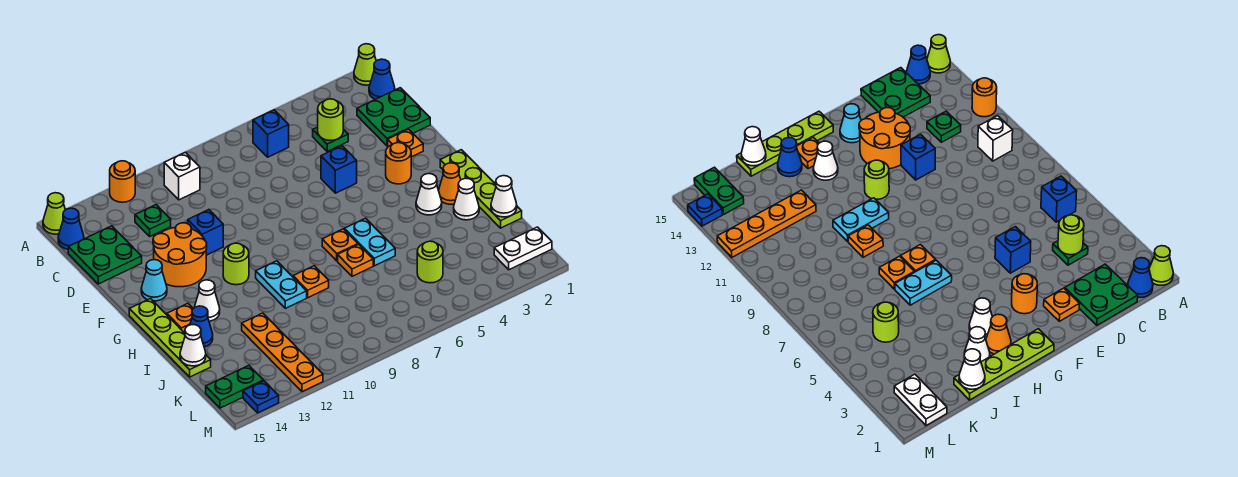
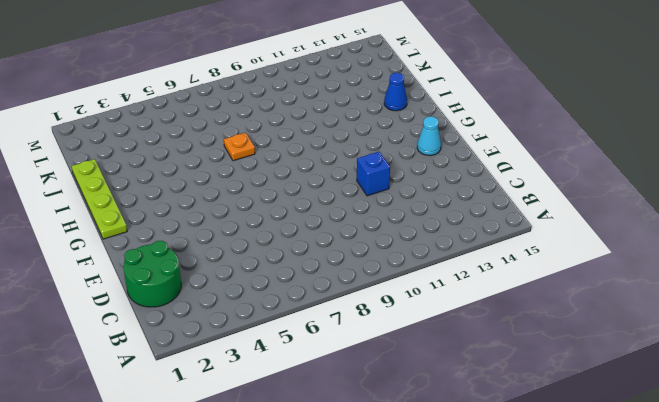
green 2x2 round brick [123,241,181,307] -> green 2x2 plate [357,88,430,146]
none -> lime 1x1 cone [354,44,376,85]
none -> orange 1x1 round brick [110,161,135,202]
none -> lime 1x1 cone [43,193,65,234]
none -> blue 1x1 cone [369,59,395,99]

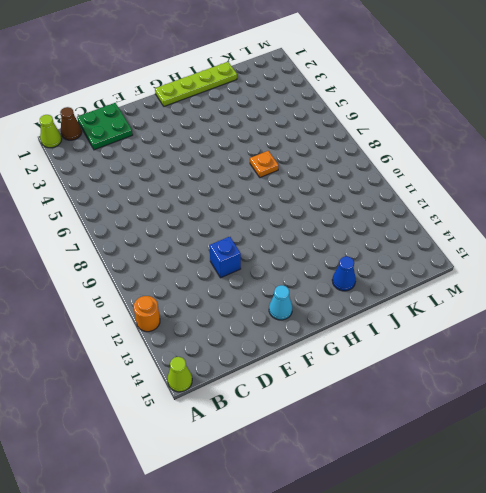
brown 1x1 cone [60,107,82,140] -> blue 1x1 cone [369,59,395,99]
none -> blue 1x1 brick [253,110,289,157]
none -> white 1x1 brick [164,152,200,200]
none -> blue 1x1 cone [58,208,84,249]
none -> green 1x1 plate [313,127,348,151]

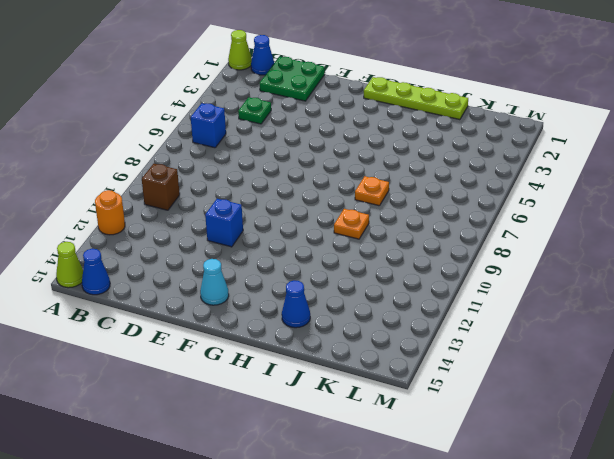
brown 1x1 brick [142,164,180,210] -> white 1x1 brick [164,152,200,200]
none -> green 1x1 plate [135,205,171,236]
none -> green 2x2 plate [68,226,142,284]
none -> orange 1x1 plate [388,129,423,157]
none -> blue 1x1 brick [321,146,357,193]

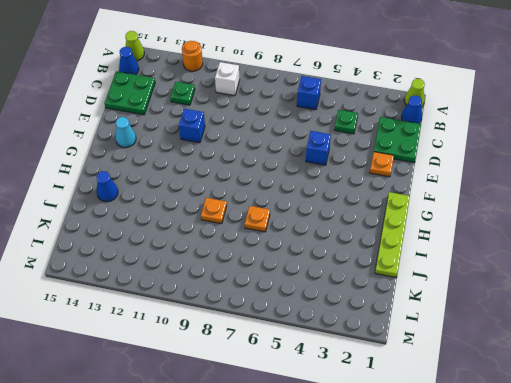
none -> orange 2x2 round brick [153,223,207,287]
none -> orange 1x1 round brick [386,143,411,184]
none -> lime 1x1 round brick [223,243,249,285]
none -> lime 1x4 plate [129,299,211,377]

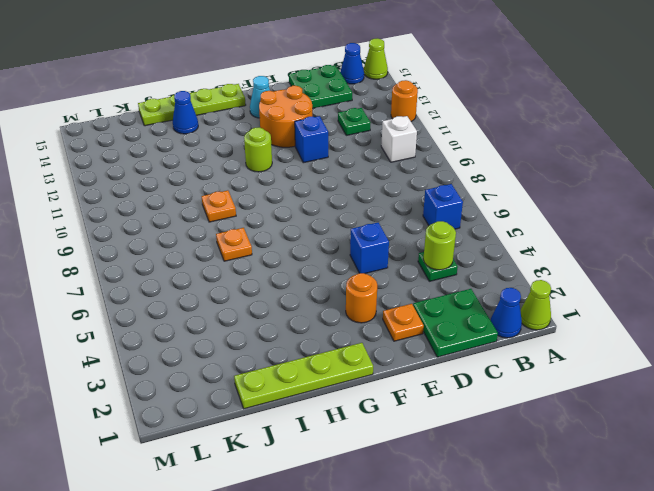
none -> orange 1x1 cone [439,163,461,204]
none -> white 1x1 cone [416,174,442,215]
none -> cyan 1x2 plate [344,218,395,266]
none -> orange 1x1 plate [322,229,358,261]

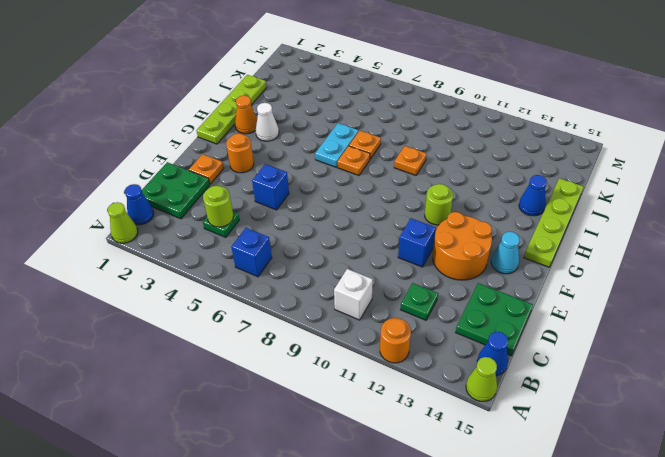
none -> cyan 1x2 plate [256,261,307,308]
none -> white 1x1 cone [194,280,220,321]
none -> orange 1x1 plate [167,304,193,333]
none -> white 1x1 cone [454,178,479,220]

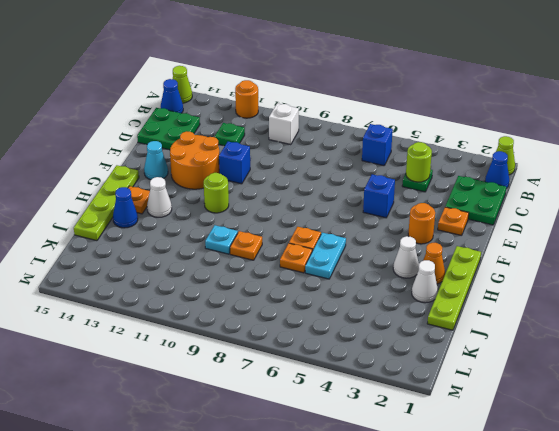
cyan 1x1 plate [205,225,238,254] -> cyan 1x2 plate [256,261,307,308]
none -> orange 1x4 plate [242,313,323,392]
none -> lime 1x1 round brick [417,241,443,283]
none -> white 1x2 plate [494,227,552,270]
none -> green 1x2 plate [206,365,263,408]

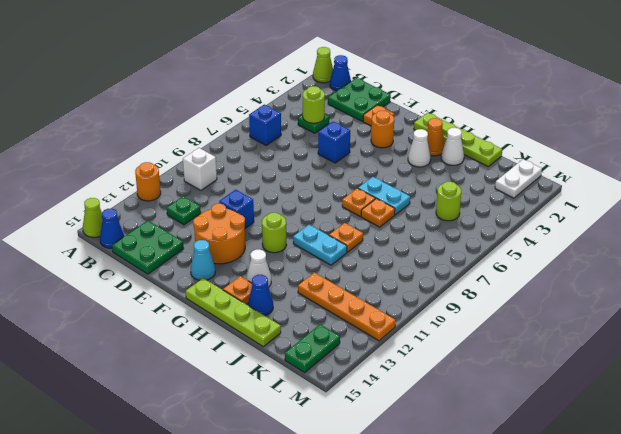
none -> blue 1x1 plate [243,381,279,413]
none -> white 1x1 cone [491,176,517,217]
none -> white 1x1 cone [180,325,206,366]

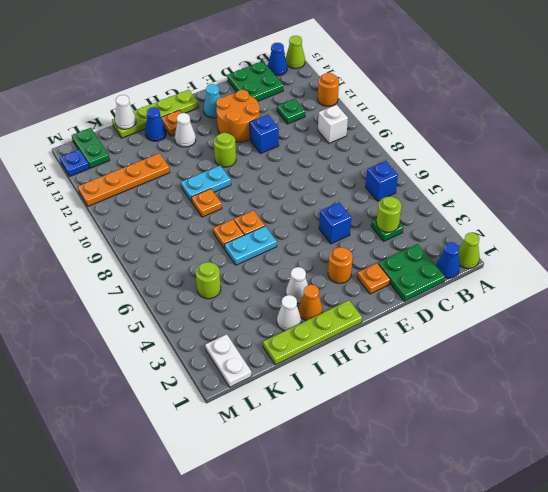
none -> white 1x1 cone [491,176,517,217]

